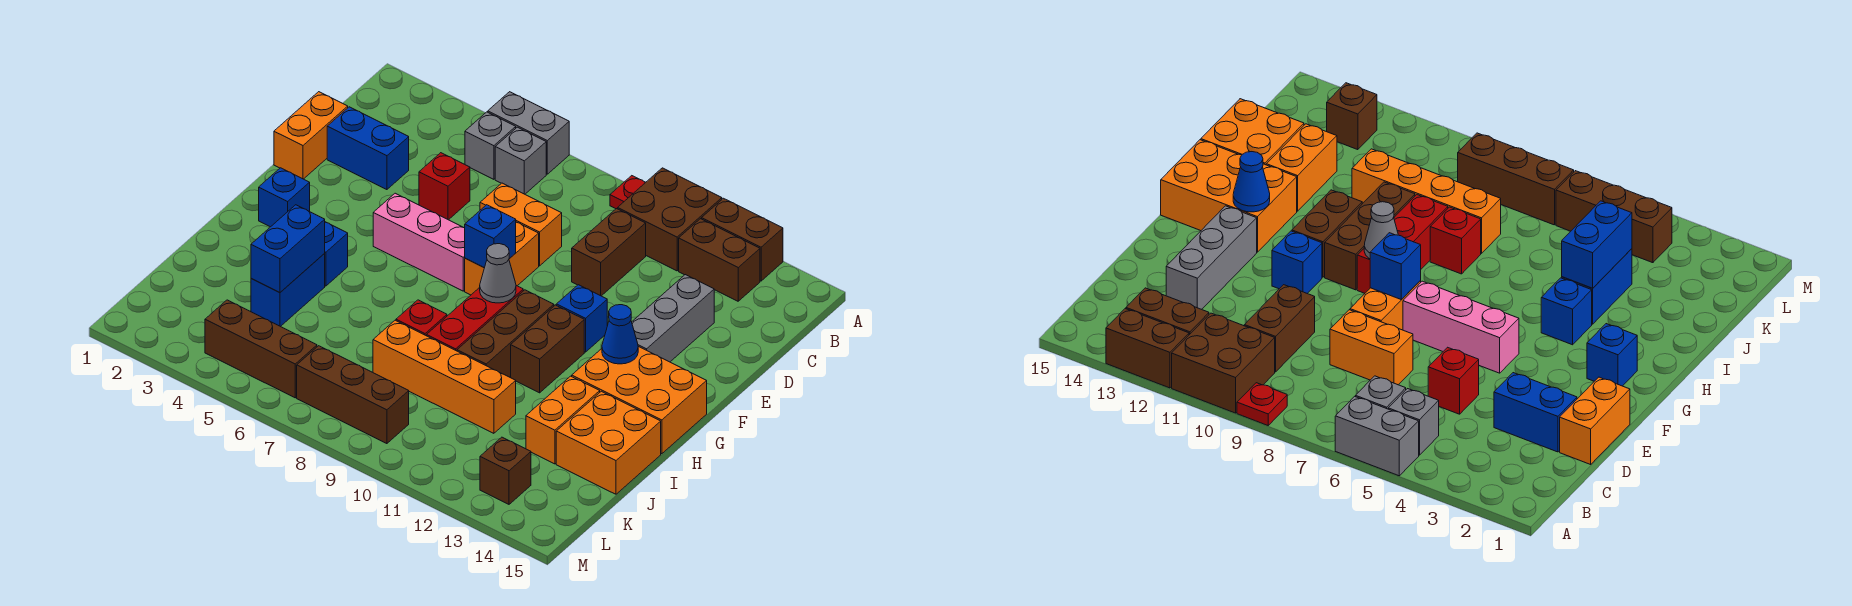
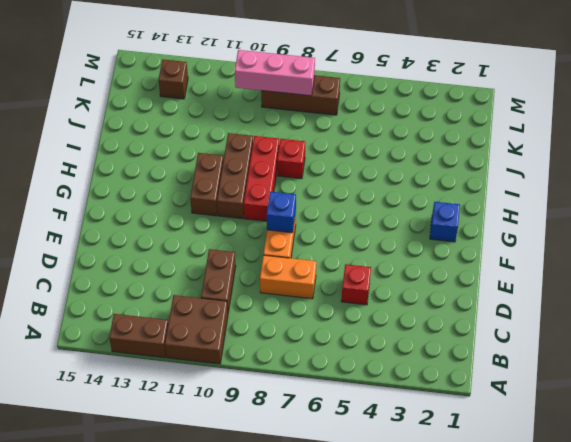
pink 1x3 brick [235,50,315,96] -> pink 1x3 brick moved to [373,193,465,291]
none -> grey 1x2 brick [488,92,569,174]
none -> red 1x1 plate [610,176,646,209]
none -> grey 1x1 brick [465,112,516,179]
none -> grey 1x1 brick [495,127,546,194]

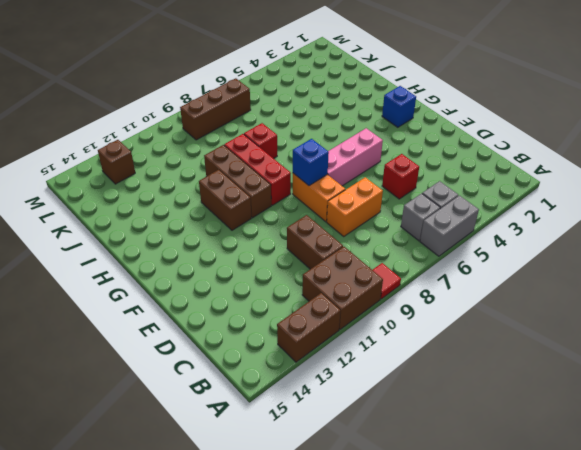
red 1x1 tile [373,263,401,299] -> red 1x1 plate [610,176,646,209]
none -> brown 1x2 brick [679,219,760,301]
none -> orange 1x2 brick [274,92,348,179]
none -> blue 1x2 brick [327,107,409,190]
none -> grey 1x3 brick [632,275,714,362]

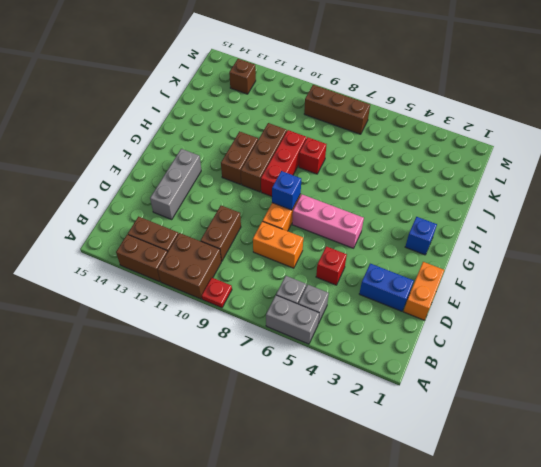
none -> blue 1x1 brick [556,285,607,352]
none -> orange 2x3 brick [572,346,707,454]
none -> blue 1x1 brick [324,222,348,286]
none -> blue 1x2 brick [251,254,325,327]

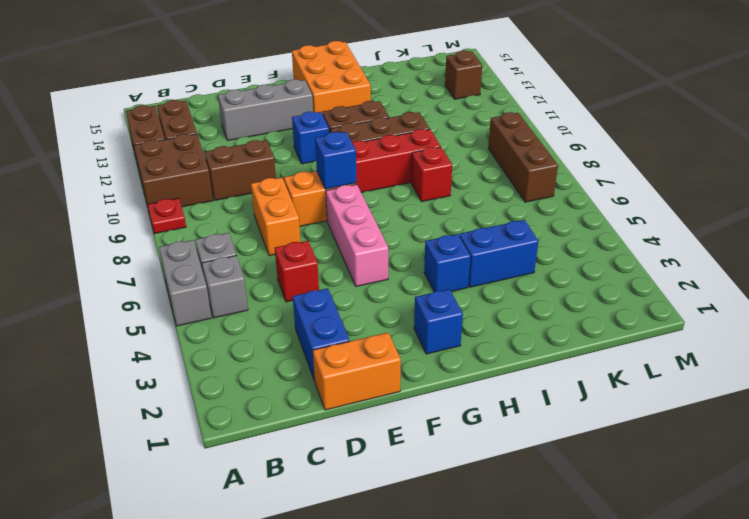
none -> orange 1x2 brick [526,376,600,464]
none -> orange 2x2 brick [556,391,661,494]
none -> orange 1x4 brick [373,320,516,433]
none -> brown 1x3 brick [205,300,317,398]

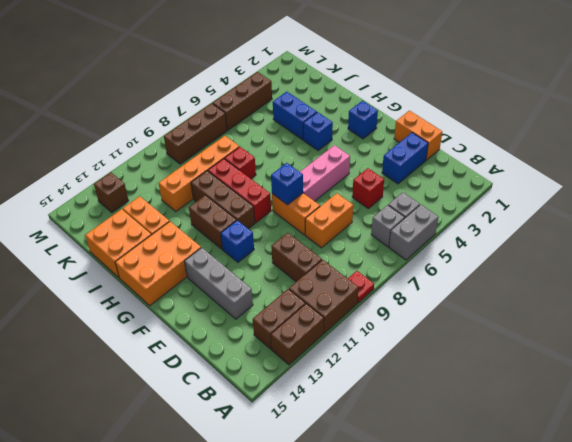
none -> grey 1x1 cone [480,244,516,303]
none -> blue 1x1 cone [602,305,638,364]
none -> blue 1x2 brick [251,205,325,293]

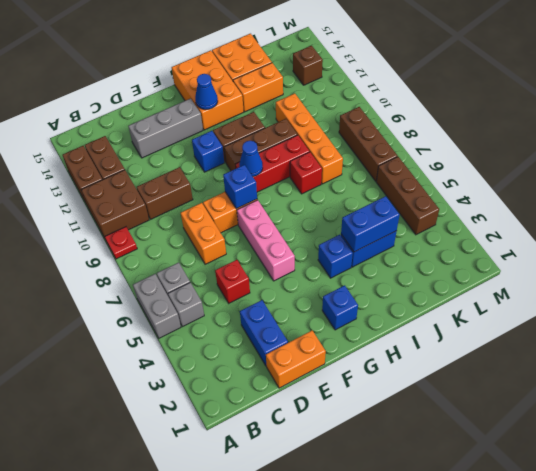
blue 1x1 cone [239,141,263,177] -> grey 1x1 cone [480,244,516,303]

